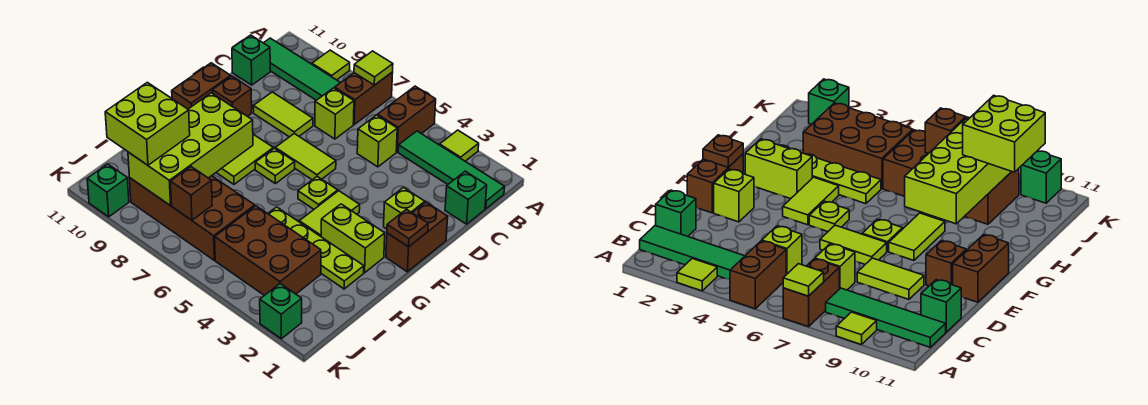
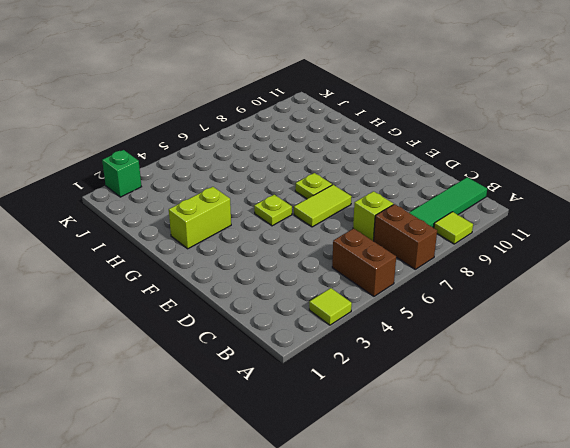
none -> green 1x4 tile [398,131,505,209]
none -> green 1x1 brick [445,171,487,224]
none -> lime 1x1 brick [357,115,397,167]
none -> green 1x1 brick [232,35,270,85]

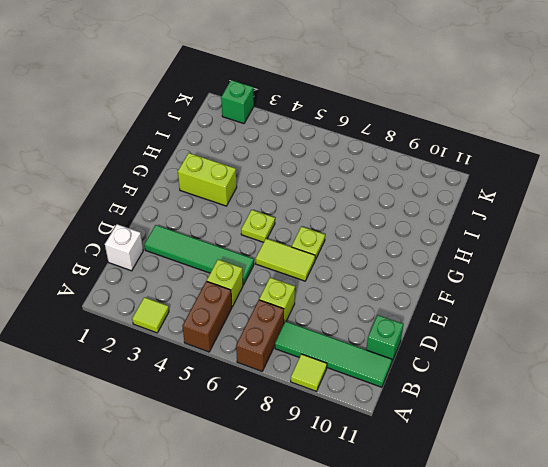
white 1x1 brick [105,224,143,271] -> green 1x1 brick [445,171,487,224]
green 1x4 tile [144,225,254,285] -> green 1x4 tile moved to [398,131,505,209]
none -> lime 1x2 tile [253,92,313,137]
none -> brown 1x2 brick [386,202,448,272]
none -> lime 1x1 brick [384,188,425,229]
none -> brown 1x1 brick [213,76,252,117]

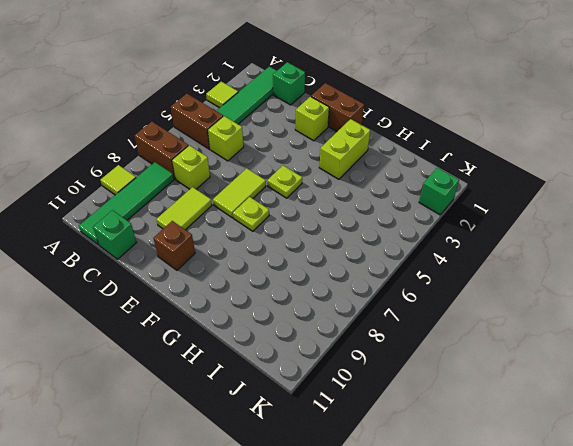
none -> brown 1x2 brick [172,63,231,109]
none -> lime 1x2 tile [299,191,360,236]
none -> lime 1x2 tile [216,134,273,184]
none -> lime 1x4 plate [268,207,364,289]

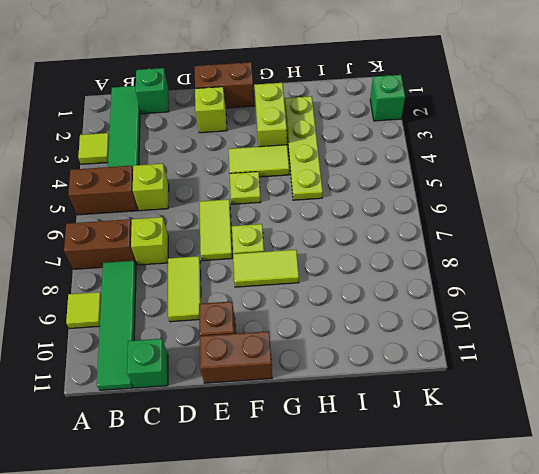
none -> brown 2x3 brick [215,206,321,295]
none -> brown 2x4 brick [130,176,255,260]
none -> green 1x1 brick [87,164,129,217]
none -> lime 1x1 tile [354,51,393,85]

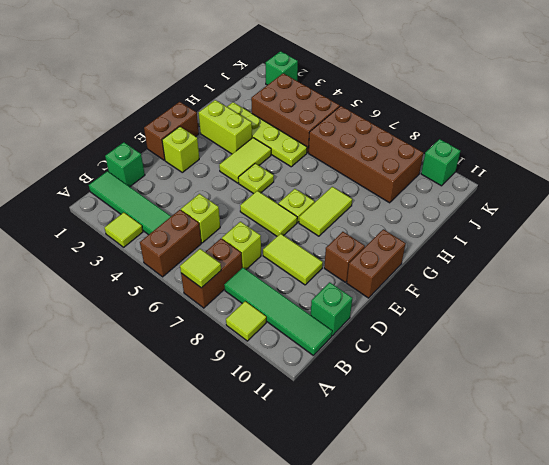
none -> brown 1x1 plate [387,209,428,247]
none -> lime 2x4 brick [128,93,253,206]
none -> brown 1x1 brick [170,167,212,220]
none -> lime 2x2 brick [105,82,190,165]

